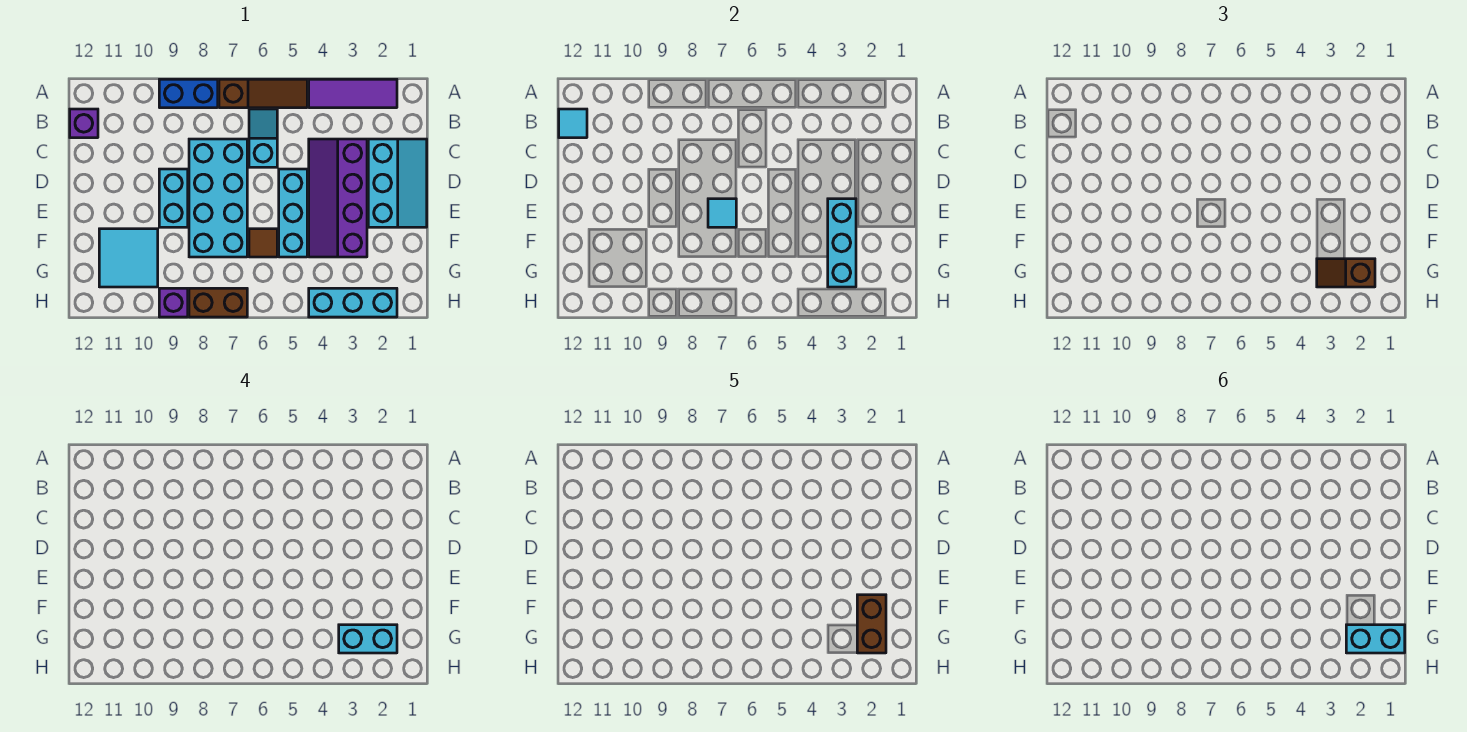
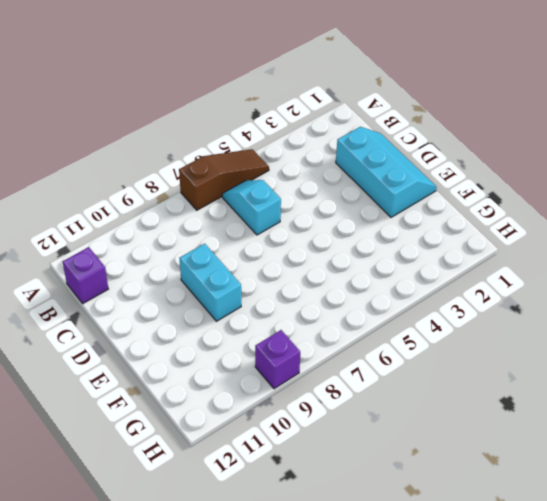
none -> purple 1x3 tile [309,79,397,108]
none -> blue 1x2 brick [159,79,218,108]
none -> purple 2x4 slope [309,139,367,257]

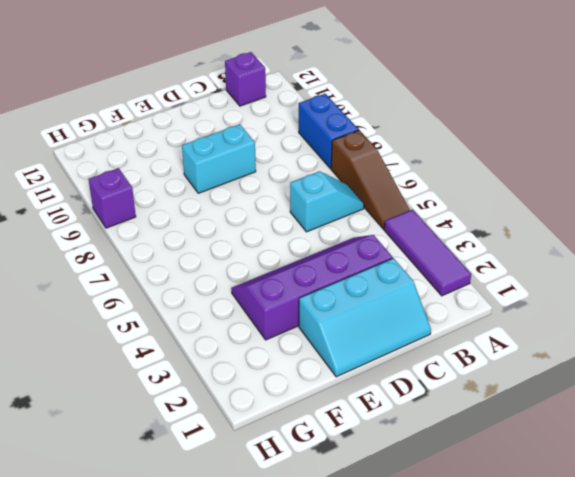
none -> cyan 2x4 brick [189,139,247,257]
none -> cyan 1x3 brick [279,169,307,257]
none -> brown 1x1 tile [249,229,277,257]

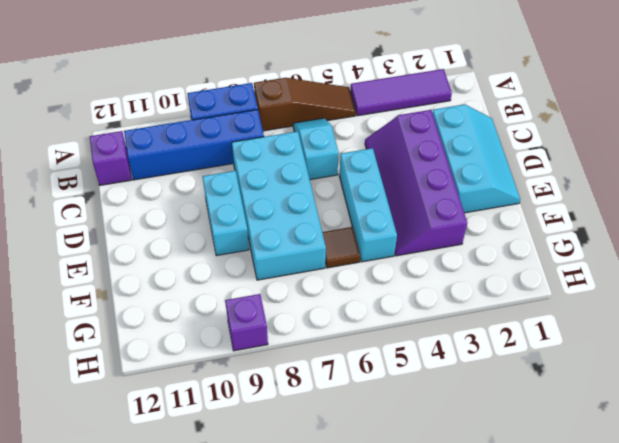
blue 1x4 brick [124,110,264,180] -> none
none -> cyan 2x2 tile [99,229,158,287]
none -> cyan 1x3 brick [309,288,397,317]
none -> brown 1x2 brick [189,288,247,317]

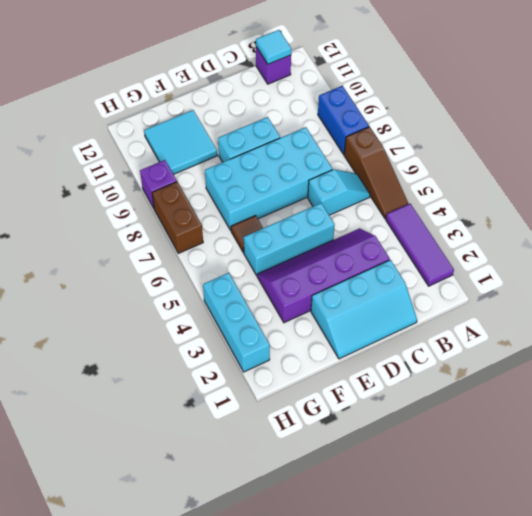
none -> cyan 1x3 brick [828,199,856,287]
none -> cyan 1x1 tile [708,199,736,227]
none -> brown 1x2 slope [1317,259,1375,287]

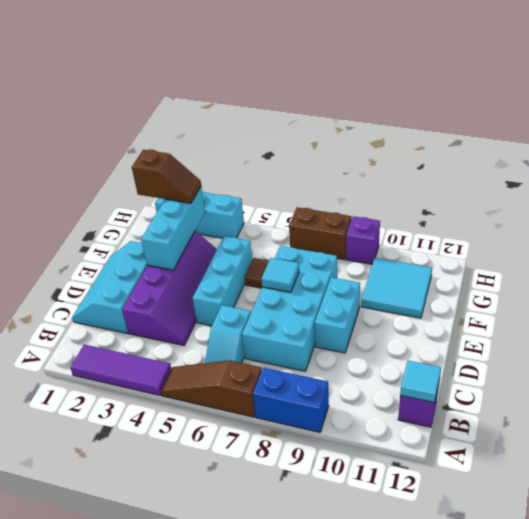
none -> cyan 1x2 brick [339,625,397,653]
none -> brown 1x2 brick [857,595,886,653]
none -> cyan 1x2 brick [1346,625,1405,653]

